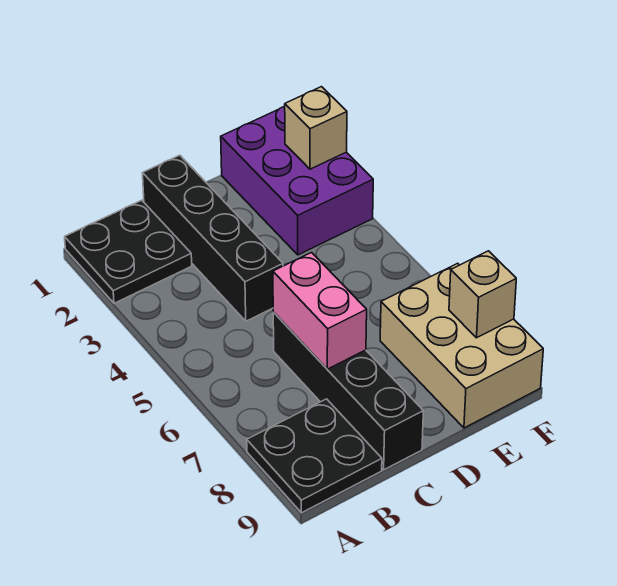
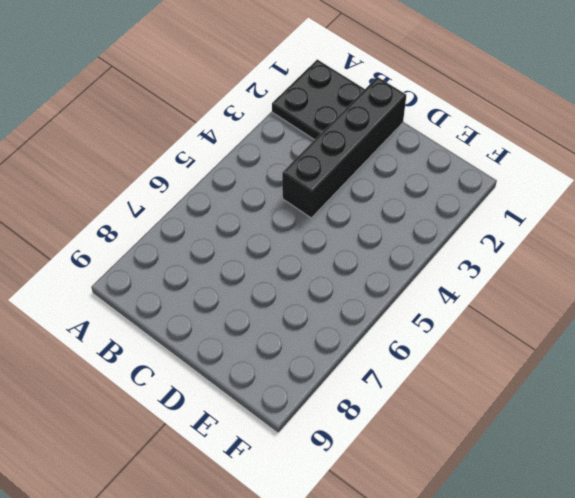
none -> black 2x2 plate [247,399,382,513]
none -> black 1x4 brick [273,312,423,470]

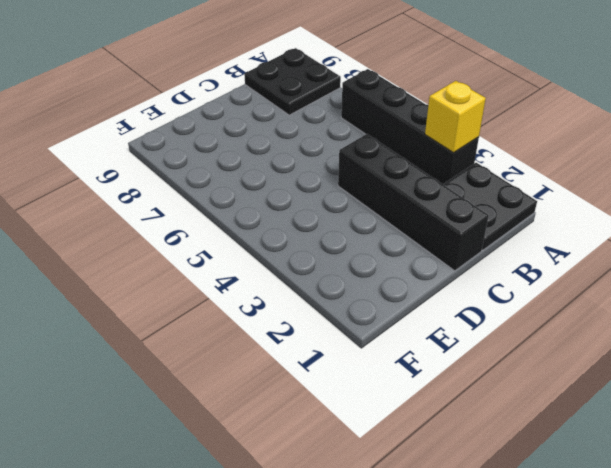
black 1x4 brick [341,69,479,184] -> black 1x4 brick moved to [273,312,423,470]
yellow 1x1 brick [425,81,486,153] -> none
none -> purple 2x3 brick [221,106,373,255]
none -> tan 2x3 brick [380,263,543,428]

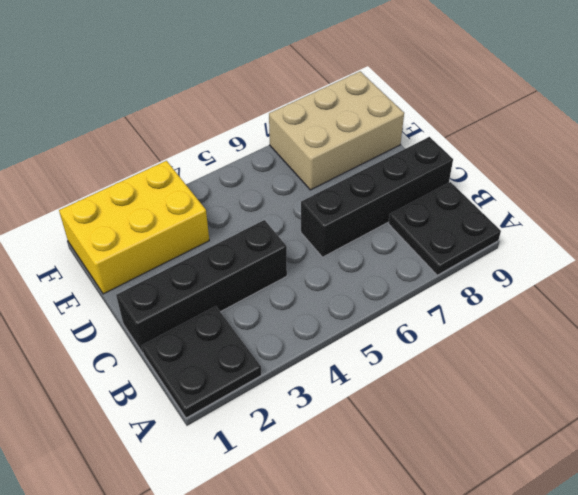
yellow 2x3 brick [59,161,209,294] -> purple 2x3 brick [221,106,373,255]
none -> pink 1x2 brick [273,253,367,369]
none -> tan 1x1 brick [285,87,347,169]

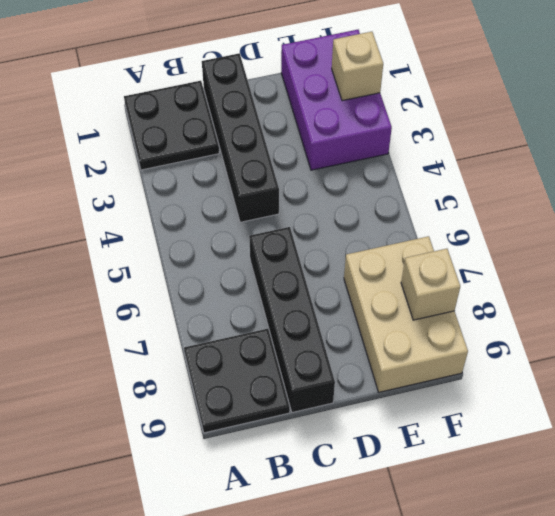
none -> pink 1x2 brick [273,253,367,369]

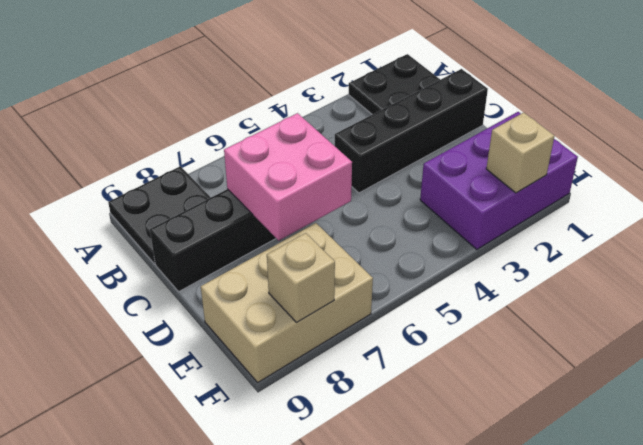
pink 2x2 brick [224,113,352,240] -> pink 1x2 brick [273,253,367,369]

